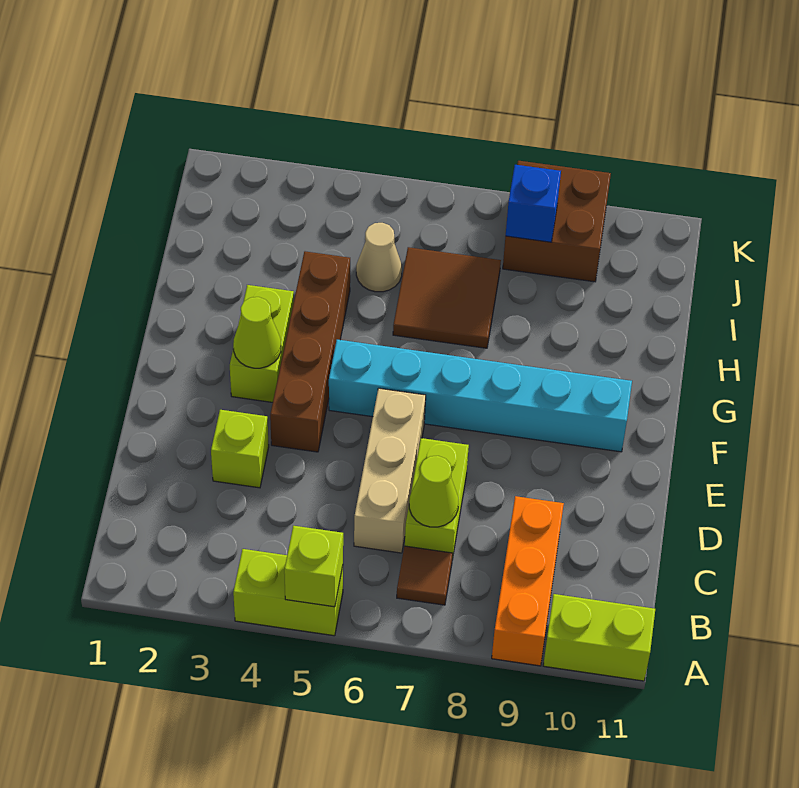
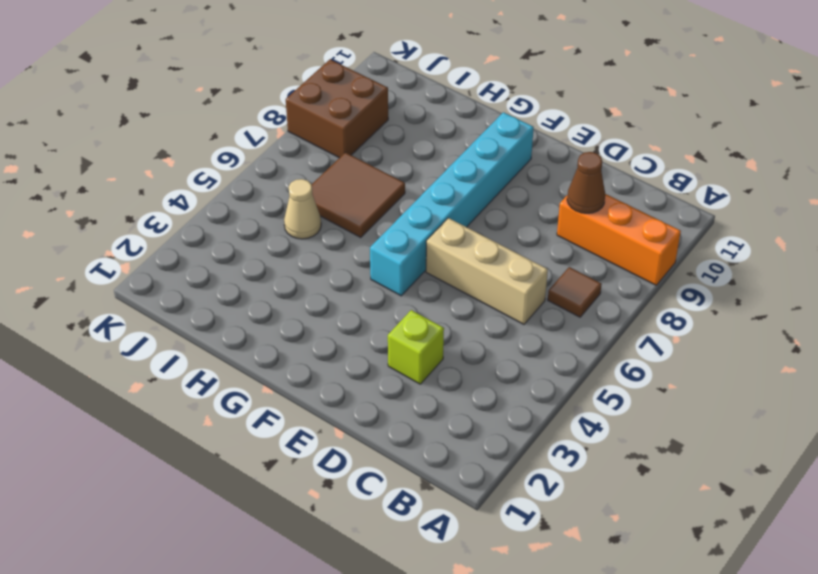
brown 1x1 cone [567,152,605,213] -> none
none -> lime 1x2 brick [233,549,343,636]
none -> lime 1x2 brick [543,594,655,681]
none -> lime 1x2 brick [405,438,469,559]

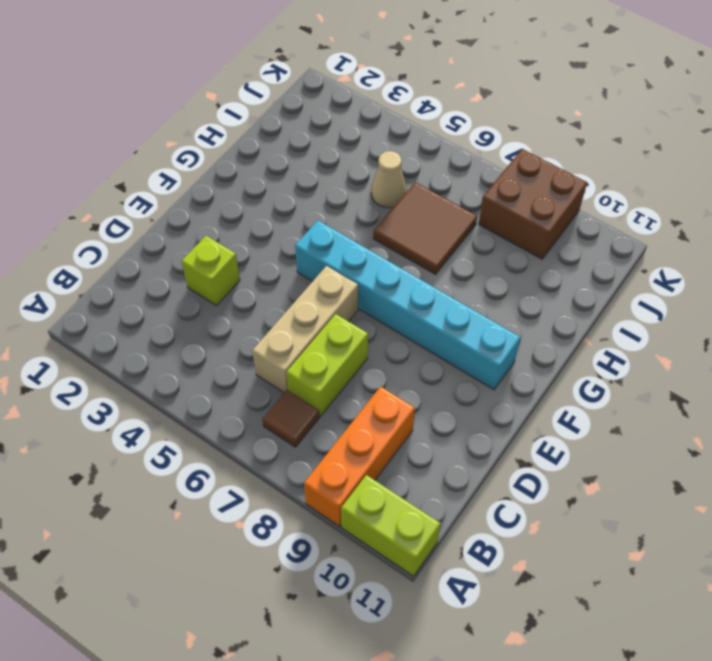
none -> lime 1x2 brick [233,549,343,636]
none -> brown 1x4 brick [270,251,350,452]
none -> lime 1x2 brick [230,285,294,402]

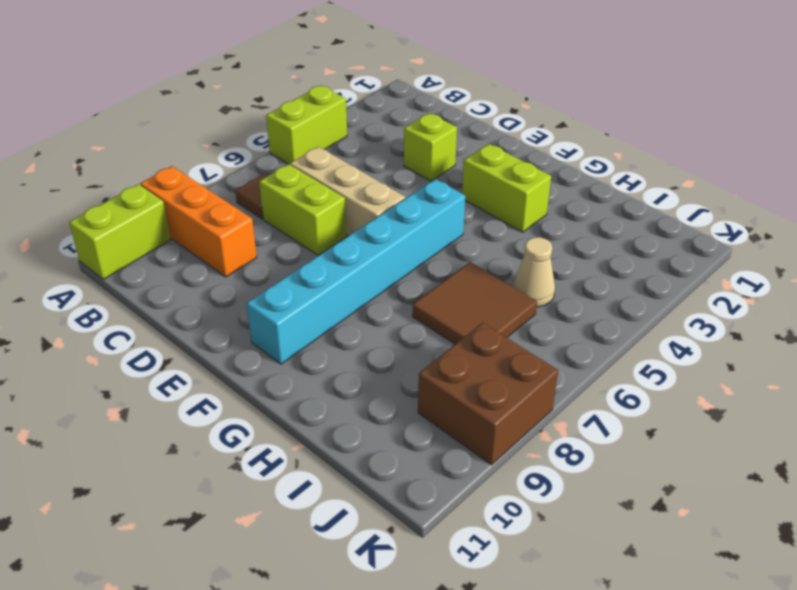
none -> brown 1x4 brick [270,251,350,452]
none -> lime 1x1 brick [284,526,343,607]
none -> lime 1x1 cone [409,456,458,527]

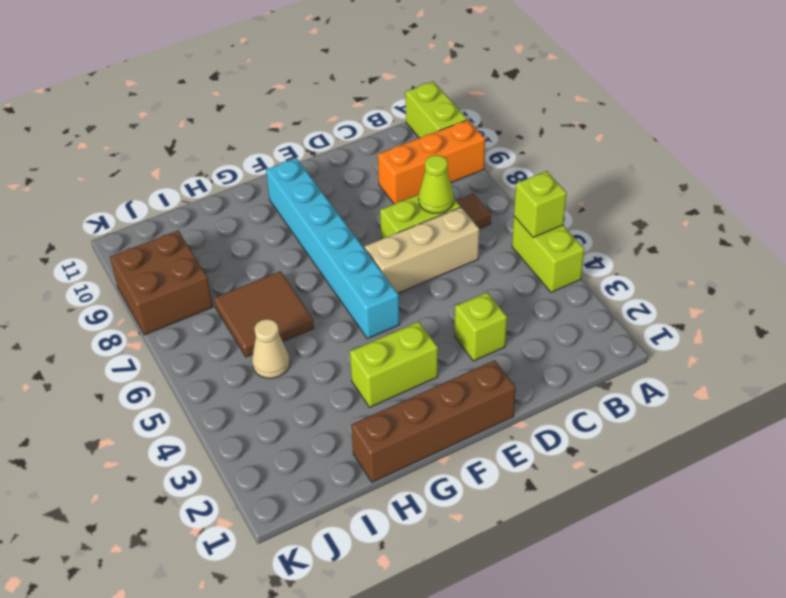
brown 1x4 brick [351,360,516,482] -> brown 1x4 brick moved to [270,251,350,452]
none -> lime 1x1 cone [233,297,281,368]
none -> blue 1x1 brick [506,165,561,242]

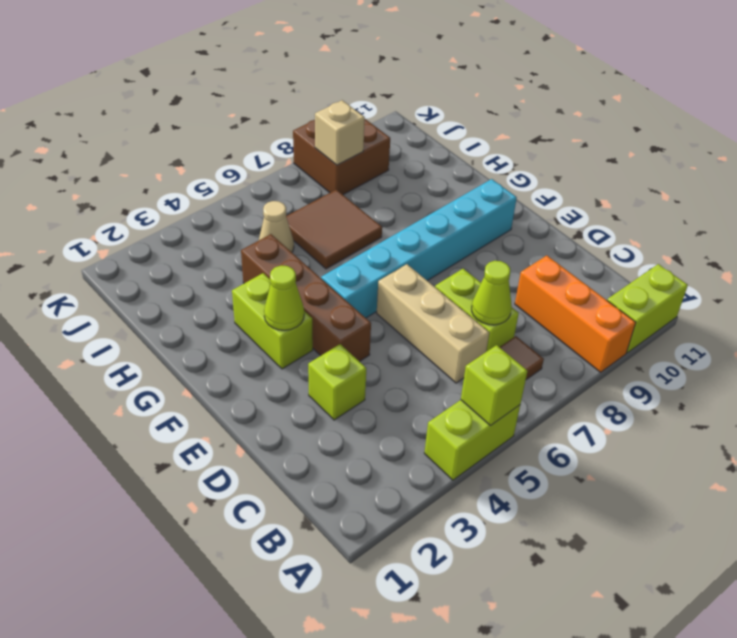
tan 1x1 brick [315,100,365,165] -> blue 1x1 brick [506,165,561,242]

